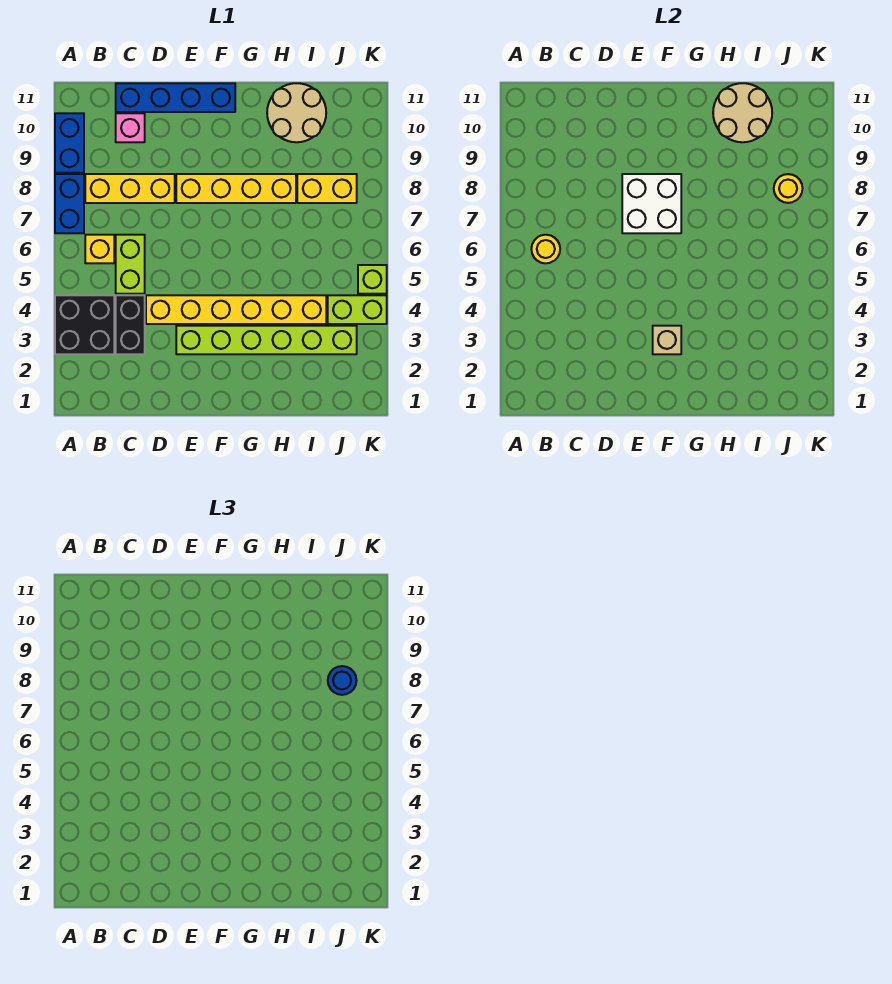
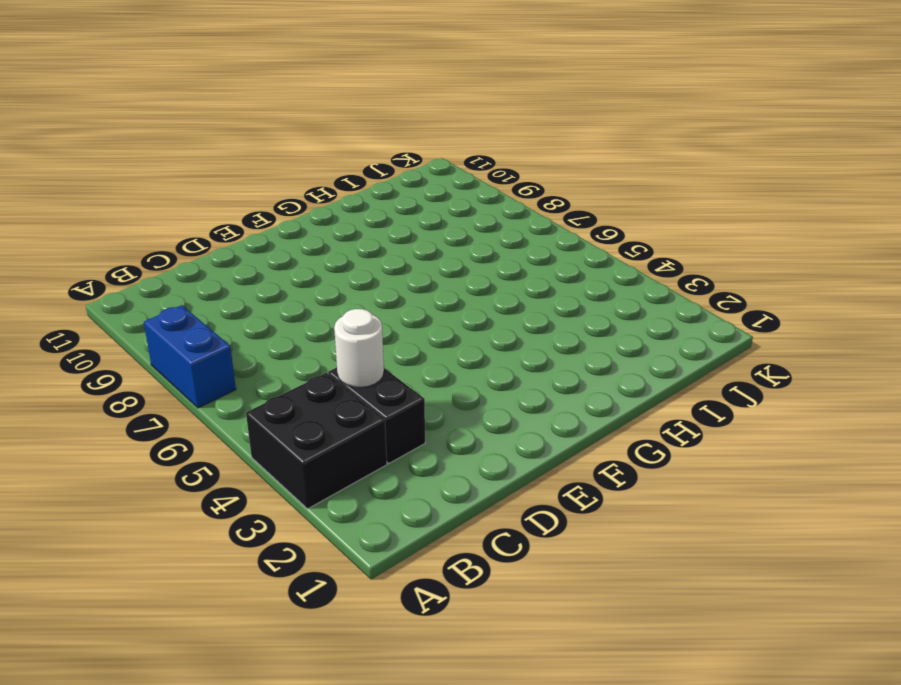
white 1x1 round brick [334,309,384,387] -> none
none -> blue 1x2 brick [55,113,84,173]
none -> yellow 1x1 brick [85,235,114,263]
none -> yellow 1x3 brick [85,174,175,203]

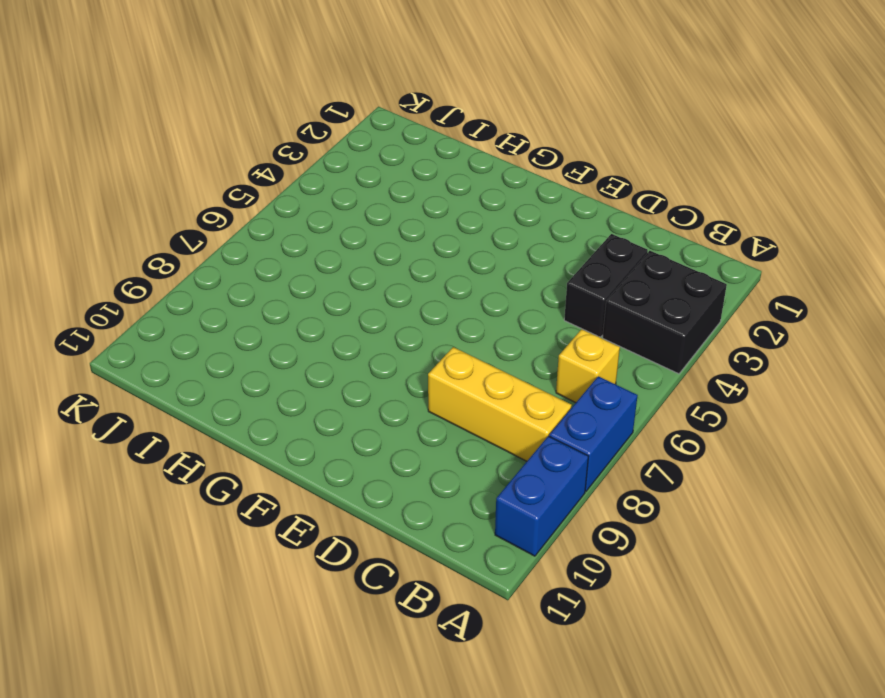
none -> lime 1x2 brick [116,235,145,294]
none -> pink 1x1 brick [116,113,145,142]
none -> blue 1x4 brick [116,83,235,112]

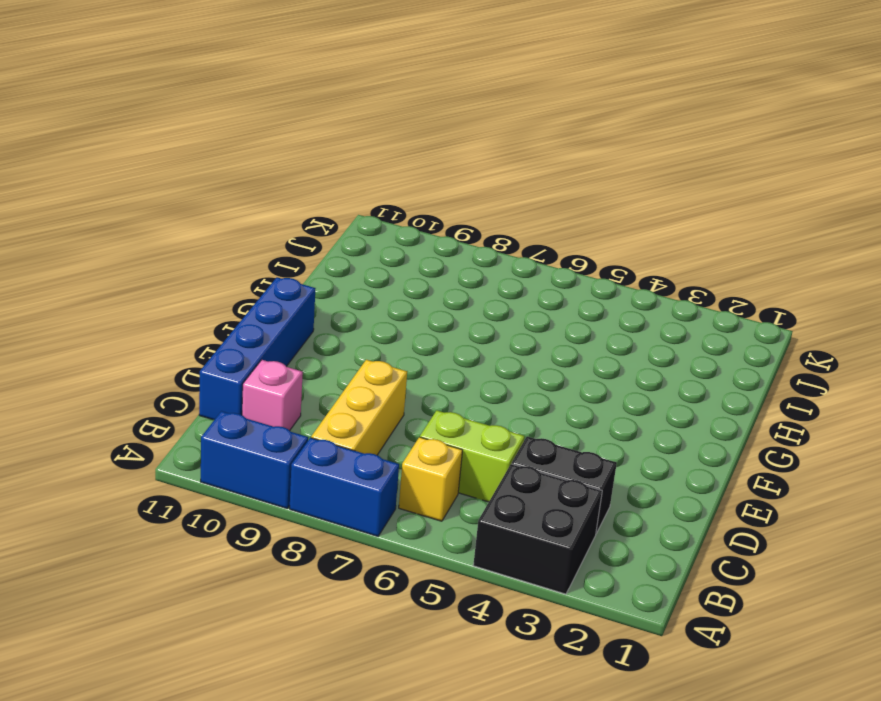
none -> yellow 1x6 brick [146,295,326,324]
none -> lime 1x6 brick [176,326,357,354]
none -> yellow 1x4 brick [176,174,296,203]

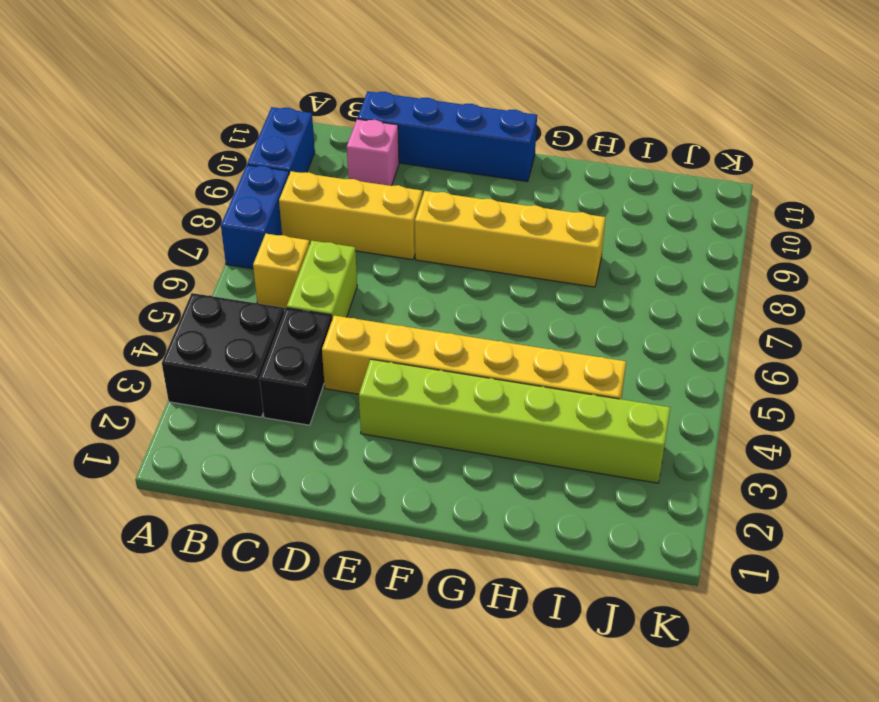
none -> tan 2x2 round brick [267,83,326,142]
none -> yellow 1x2 brick [297,174,357,203]
none -> lime 1x2 brick [328,295,387,324]

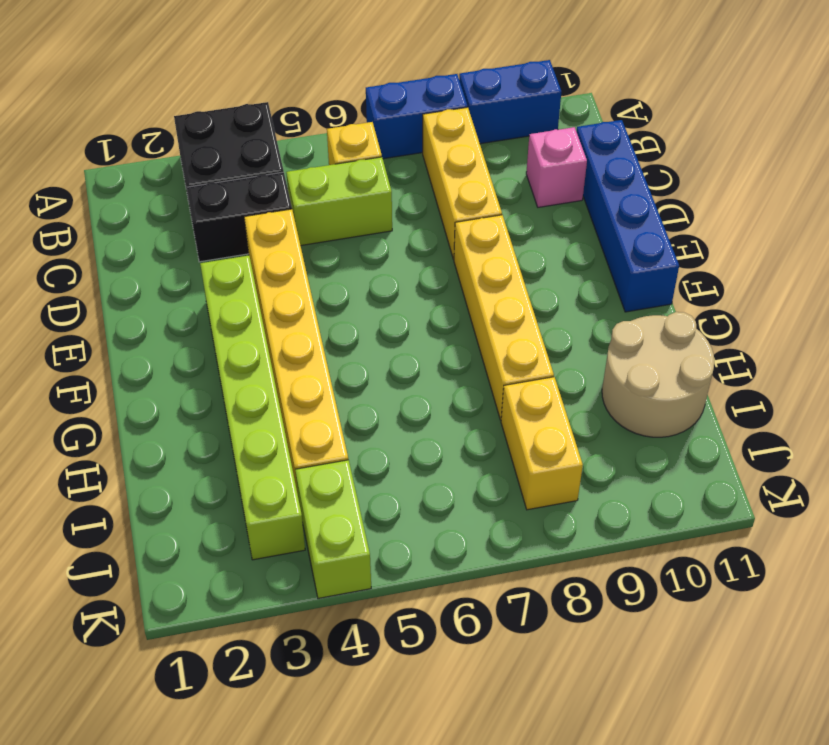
none -> lime 1x1 brick [358,265,387,294]
none -> yellow 1x1 round brick [531,235,560,263]
none -> white 2x2 brick [622,174,681,233]

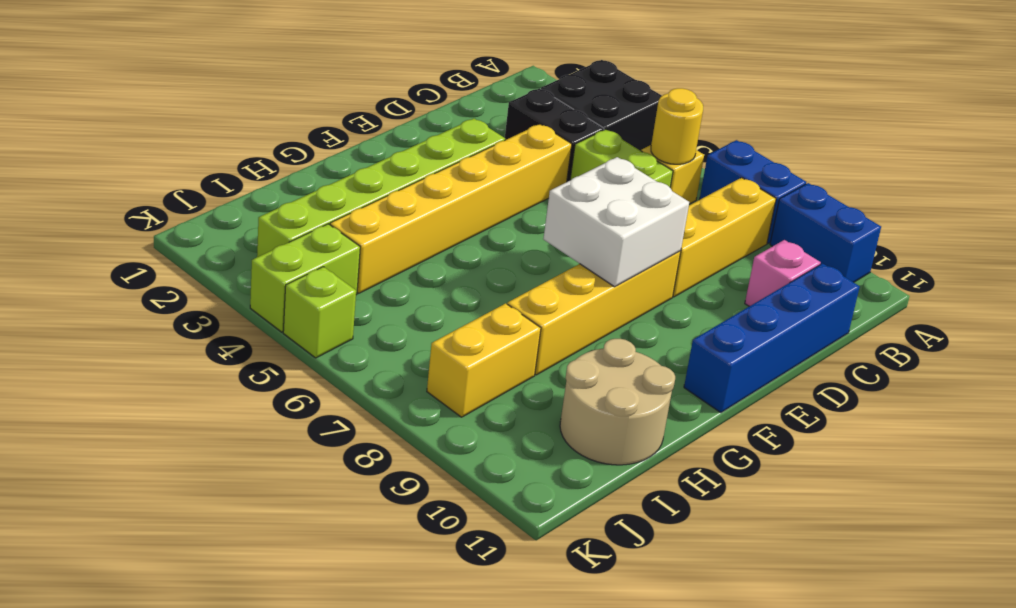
none -> tan 1x1 brick [653,326,681,354]
none -> tan 2x2 round brick [713,83,772,142]
none -> yellow 1x1 round brick [774,174,802,203]

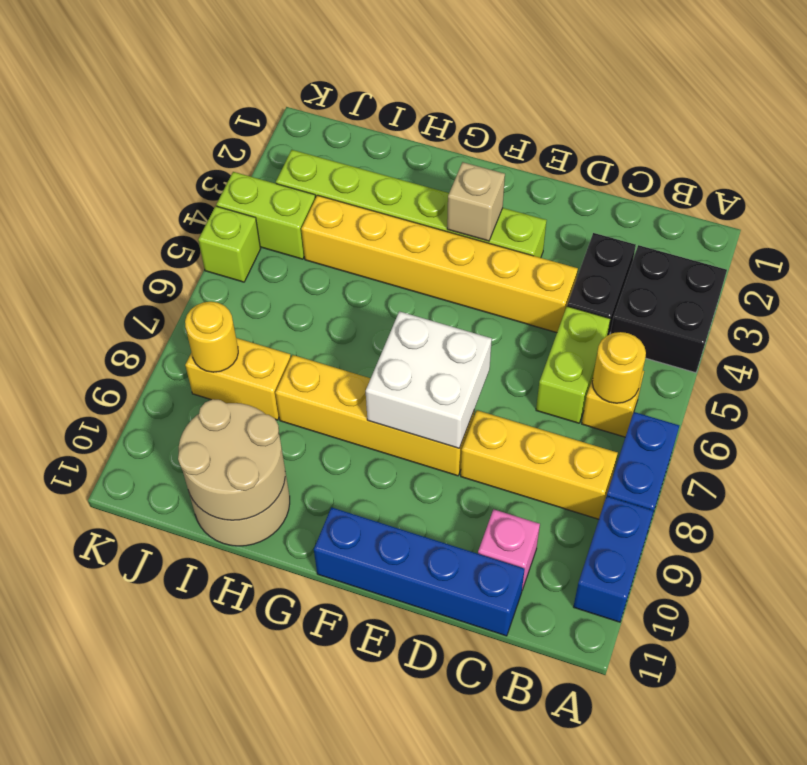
none -> blue 1x1 round brick [328,666,356,695]

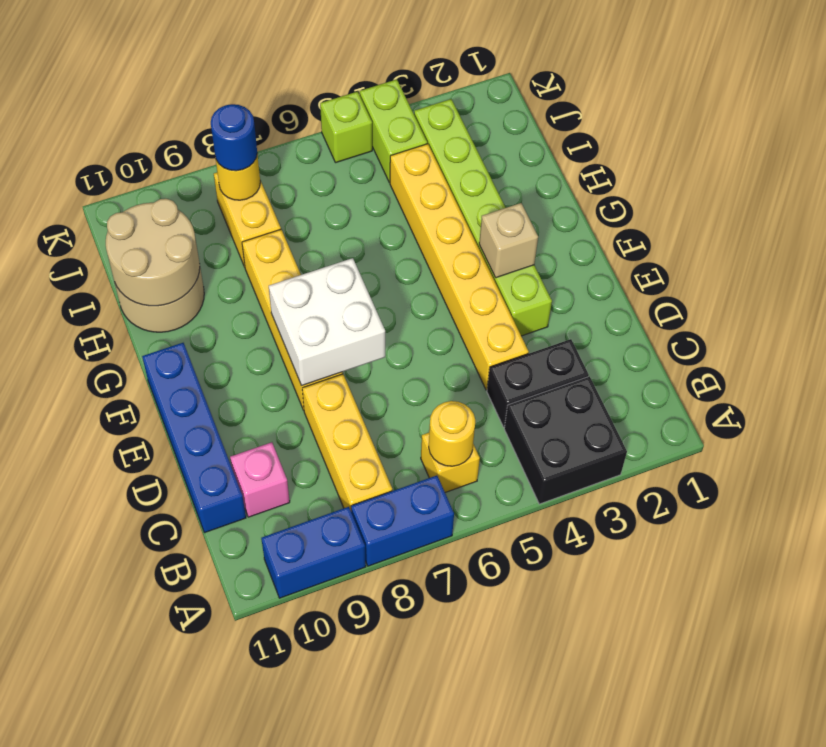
none -> lime 1x2 brick [116,235,145,294]

